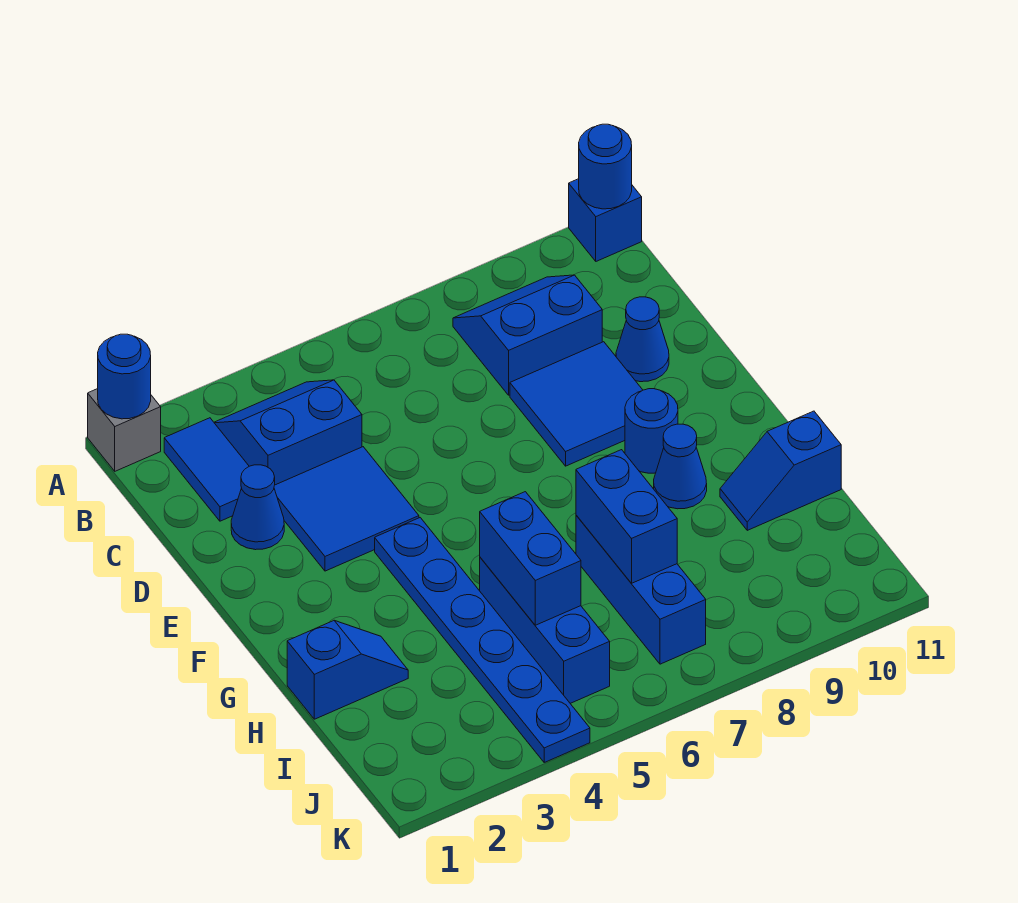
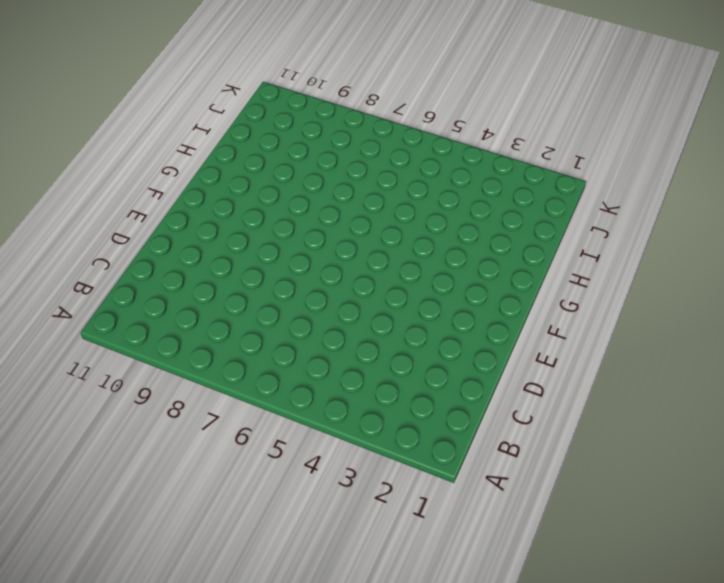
none -> grey 1x1 brick [88,389,161,471]
none -> blue 1x1 brick [569,179,642,261]
none -> blue 1x2 tile [164,418,249,521]

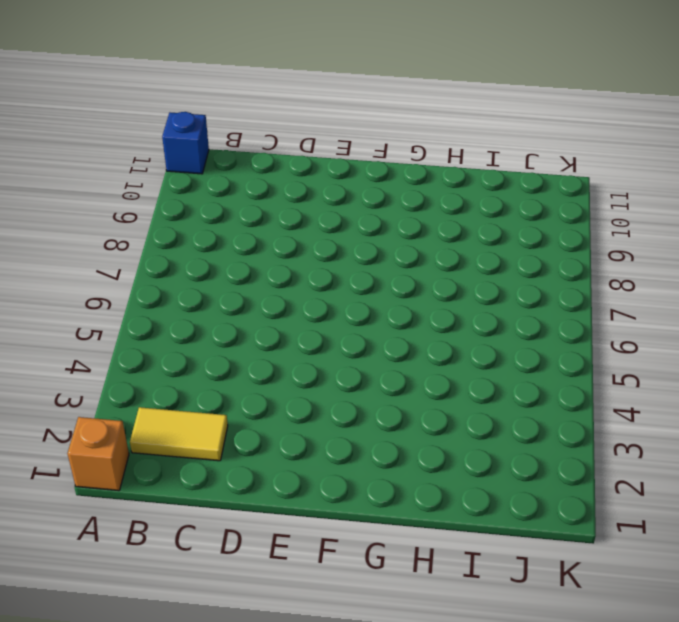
orange 1x1 brick [67,417,129,491] -> grey 1x1 brick [88,389,161,471]
yellow 1x2 tile [130,407,228,461] -> blue 1x2 tile [164,418,249,521]
none -> blue 2x2 slope [214,380,362,485]
none -> blue 2x2 slope [453,275,602,395]
none -> blue 1x1 cone [231,465,284,550]

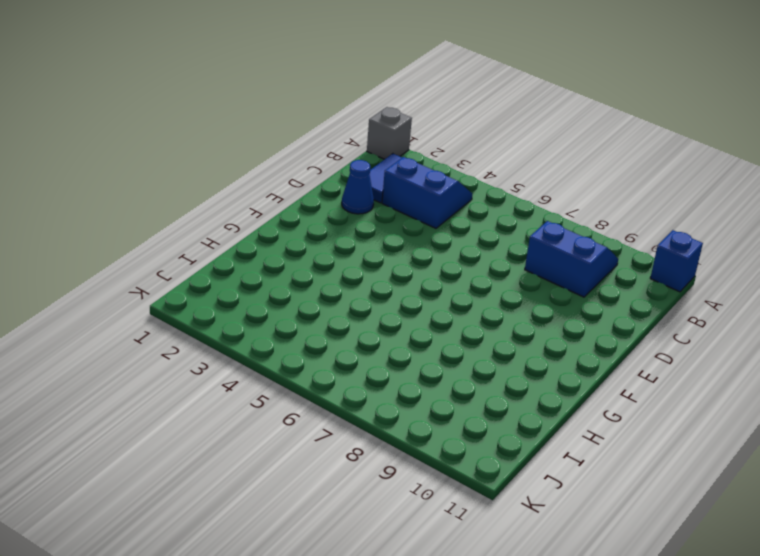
none -> blue 2x2 tile [274,447,419,571]
none -> blue 2x2 tile [510,342,643,466]
none -> blue 1x1 cone [616,297,669,382]

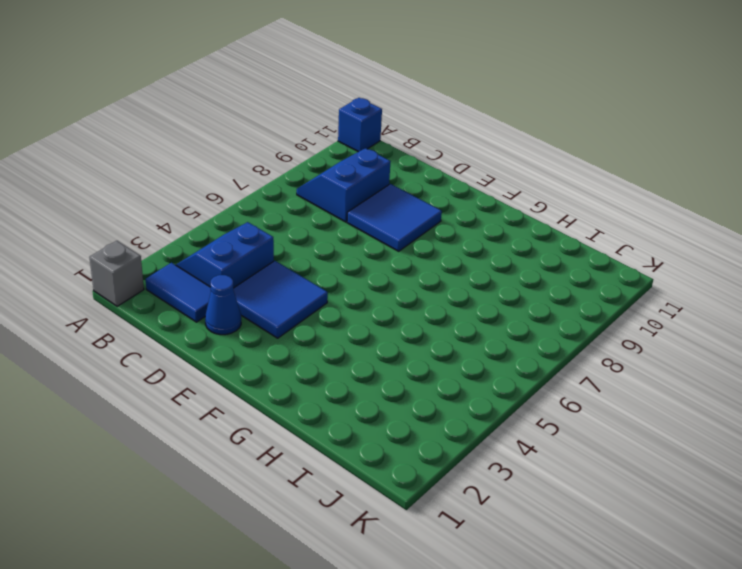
none -> blue 1x1 cone [616,297,669,382]
none -> blue 1x6 plate [375,518,590,762]
none -> blue 1x1 round brick [625,389,678,473]

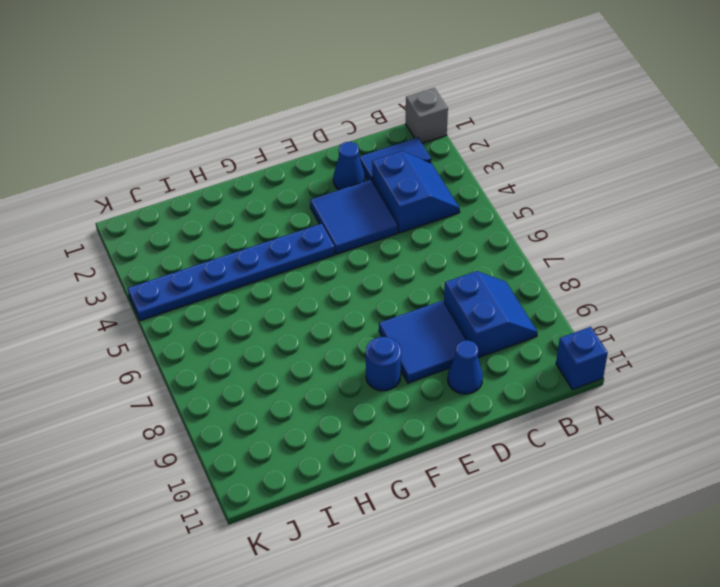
none -> blue 1x1 cone [654,424,707,509]
none -> blue 1x2 slope [287,621,408,719]
none -> blue 1x3 brick [480,557,610,703]

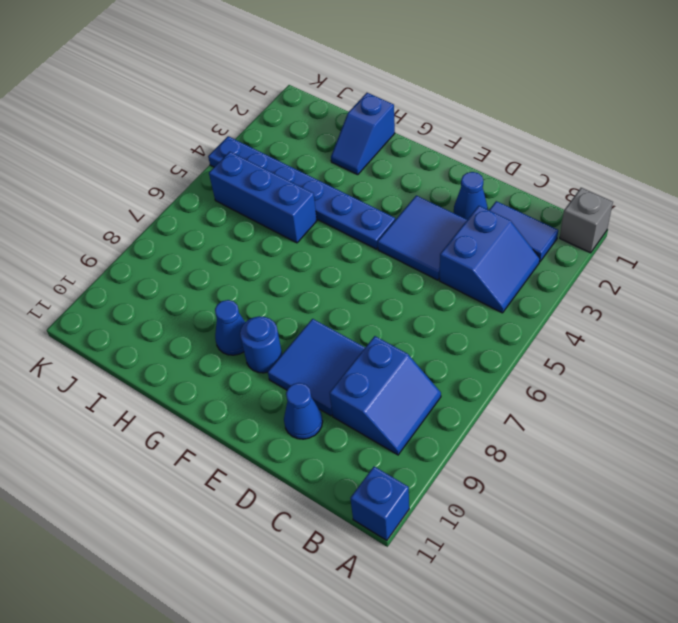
none -> blue 1x3 brick [576,515,706,664]
none -> blue 1x2 slope [720,411,841,530]
none -> blue 1x1 round brick [98,334,151,419]

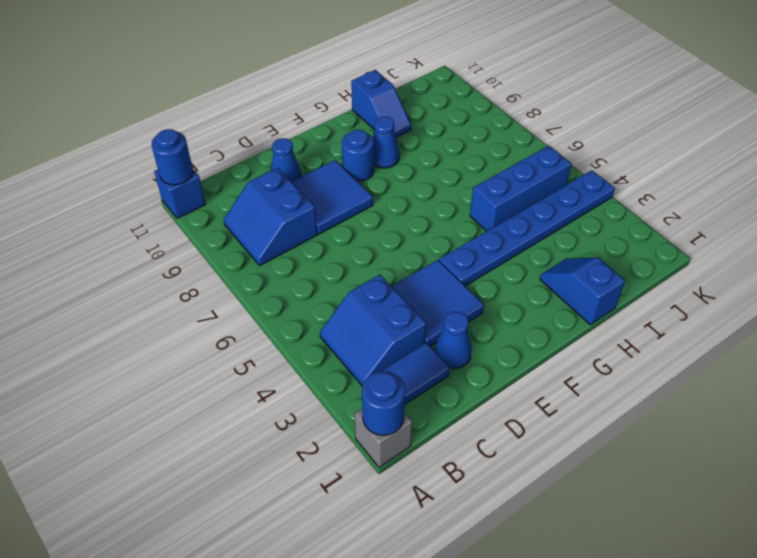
none -> blue 1x3 brick [576,515,706,664]
none -> blue 1x2 brick [480,492,581,625]
none -> blue 1x2 brick [576,450,677,583]

